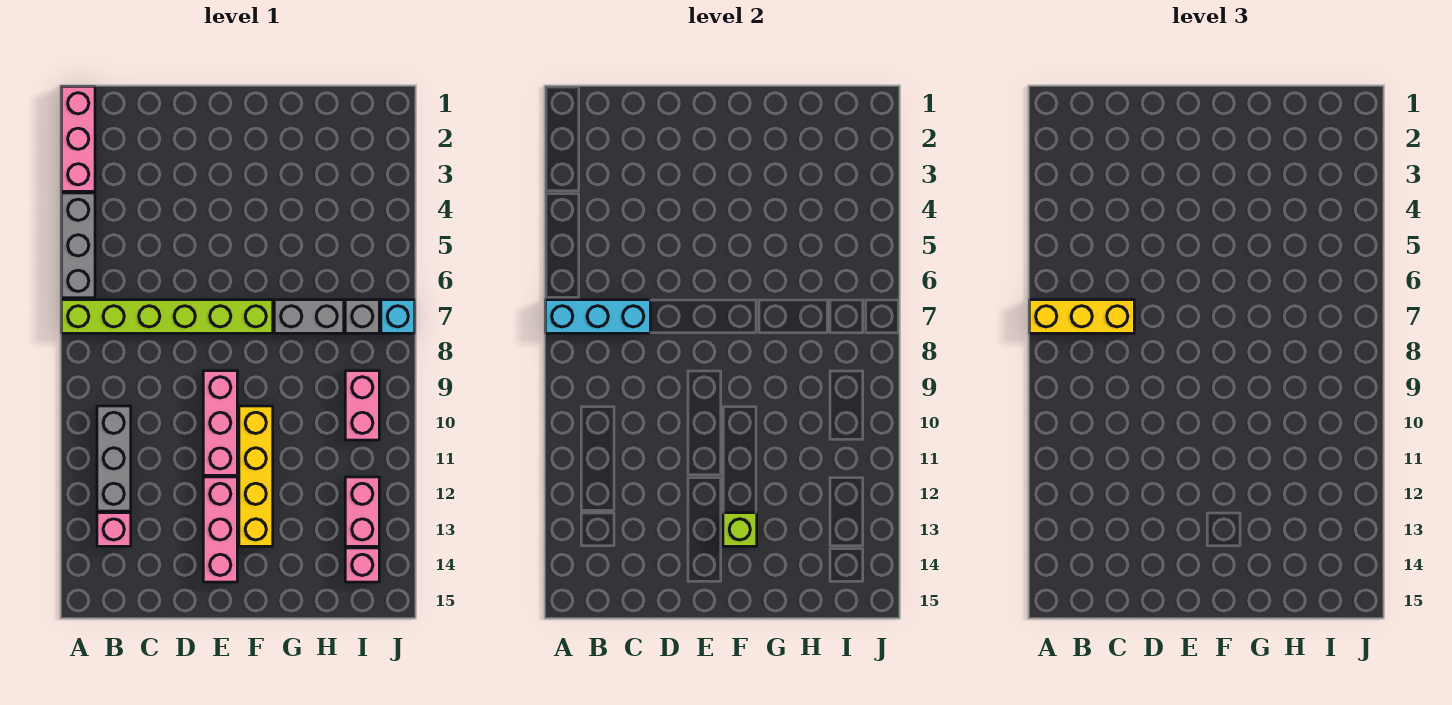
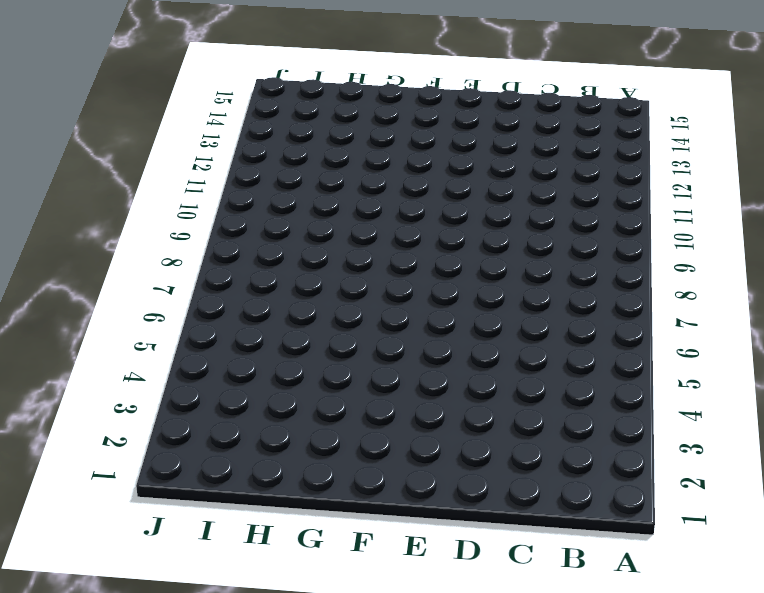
none -> pink 1x3 brick [61,86,95,191]
none -> grey 1x3 brick [61,193,95,298]
none -> lime 1x6 brick [61,300,273,333]

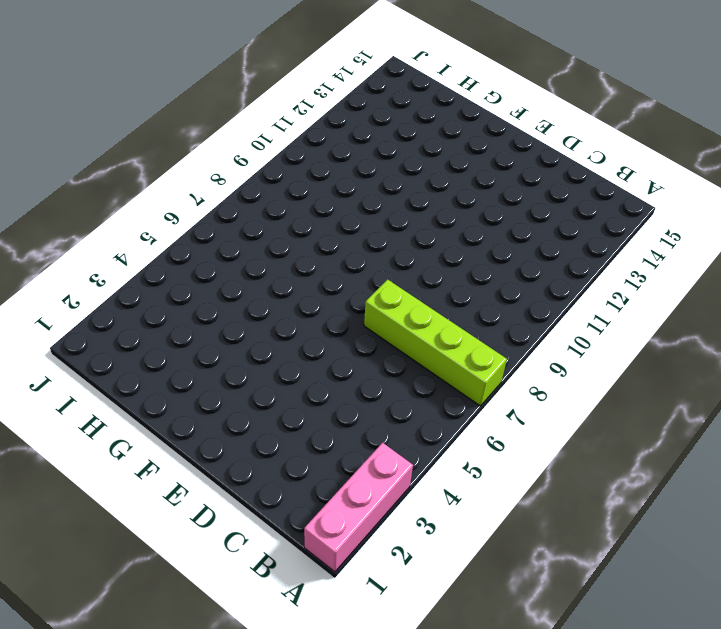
lime 1x4 brick [364,279,507,406] -> lime 1x6 brick [61,300,273,333]
none -> grey 1x3 brick [61,193,95,298]
none -> grey 1x3 brick [97,406,131,511]
none -> pink 1x1 brick [97,513,131,546]

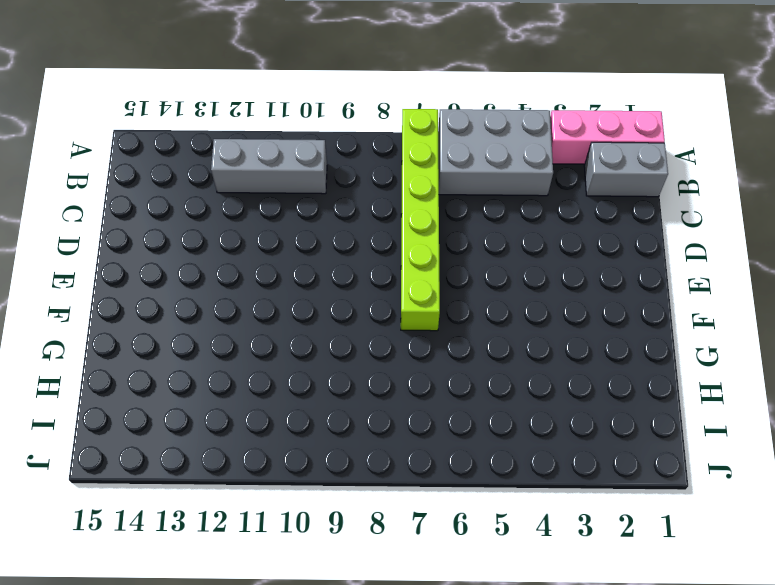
grey 2x3 brick [438,109,553,196] -> grey 1x3 brick [61,193,95,298]
grey 1x2 brick [584,142,668,197] -> grey 1x2 brick turned to [274,300,344,333]
none -> pink 1x1 brick [97,513,131,546]
none -> pink 1x3 brick [203,371,237,475]
none -> pink 1x3 brick [203,477,237,582]

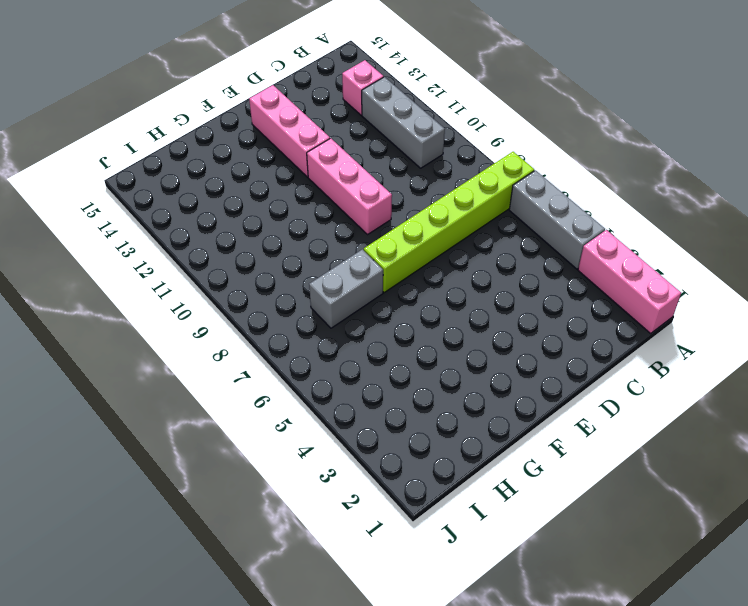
none -> yellow 1x4 brick [239,406,273,546]
none -> grey 1x1 brick [345,300,379,333]
none -> pink 1x2 brick [345,371,379,440]

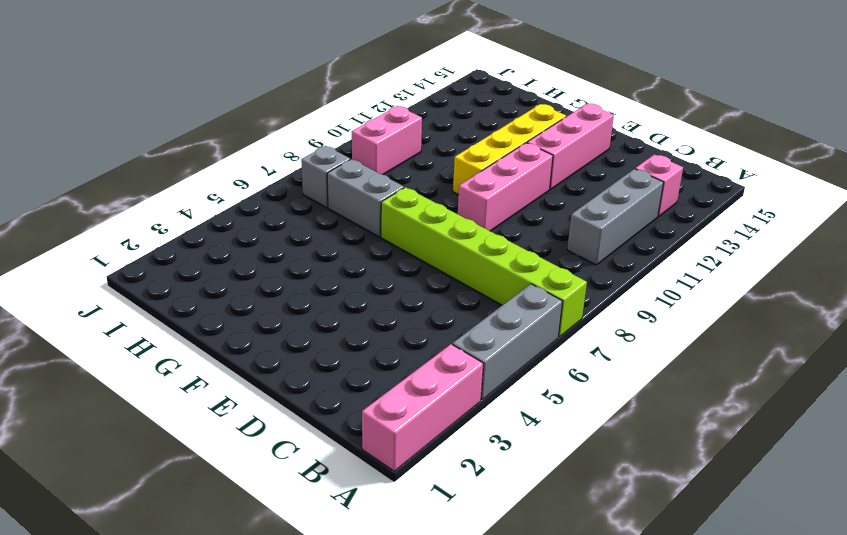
none -> pink 1x2 brick [345,477,379,546]
none -> pink 1x1 brick [345,548,379,582]
none -> cyan 1x1 brick [381,300,415,333]

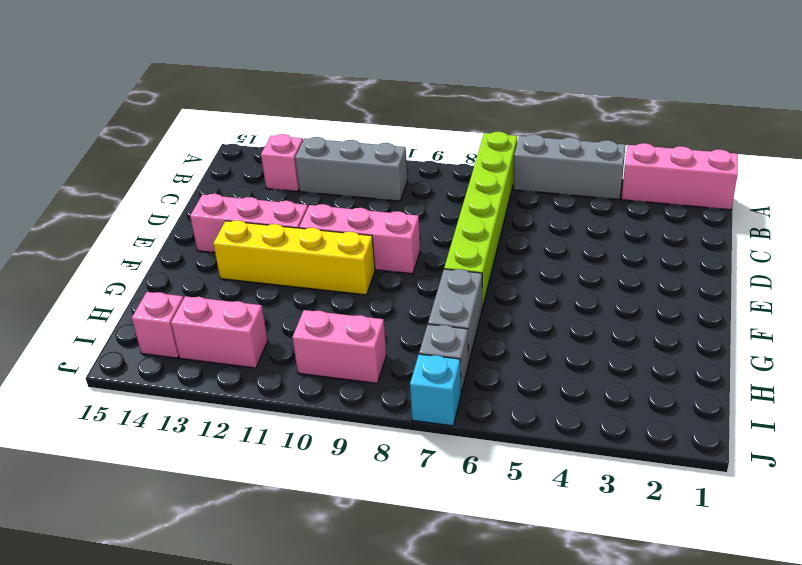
none -> cyan 1x3 brick [545,300,650,333]
none -> lime 1x1 brick [723,513,757,546]
none -> yellow 1x3 brick [1029,300,1134,333]

